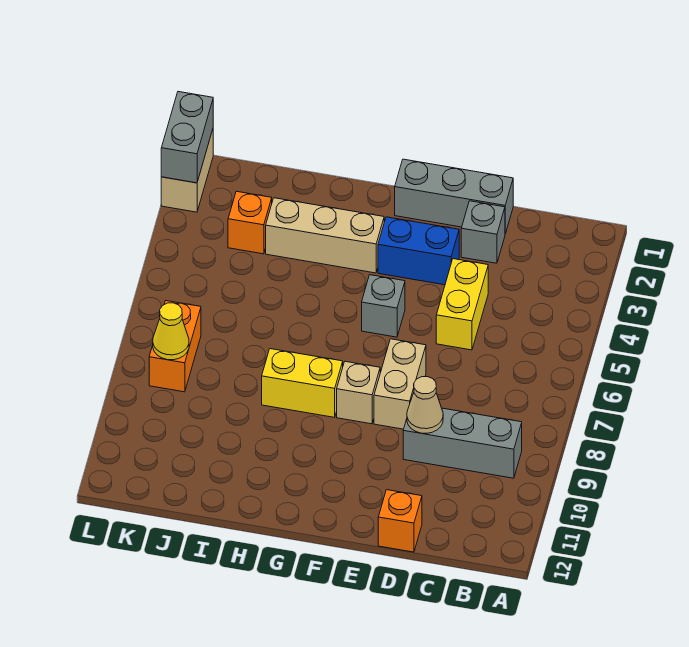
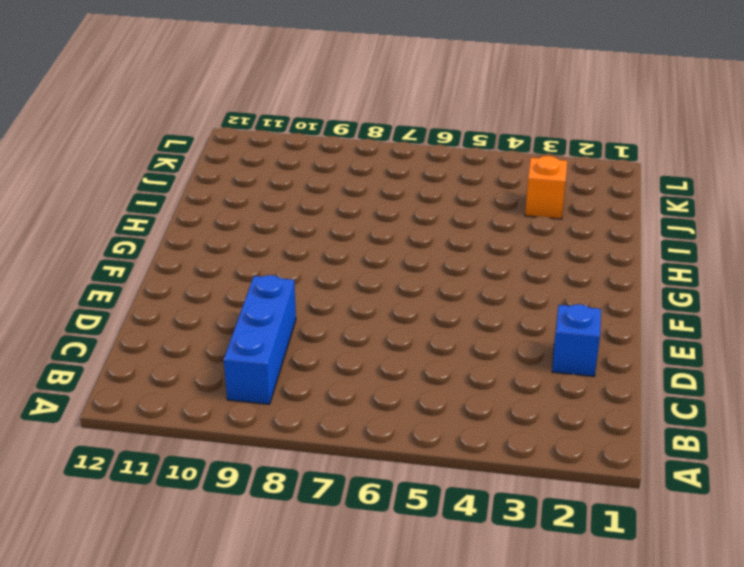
blue 1x3 brick [224,275,296,404] -> grey 1x3 brick [403,408,522,478]
blue 1x1 brick [552,304,601,376] -> grey 1x1 brick [461,201,505,263]
none -> grey 1x3 brick [395,159,513,234]
none -> yellow 1x2 brick [436,259,488,350]
none -> orange 1x1 brick [378,490,422,552]

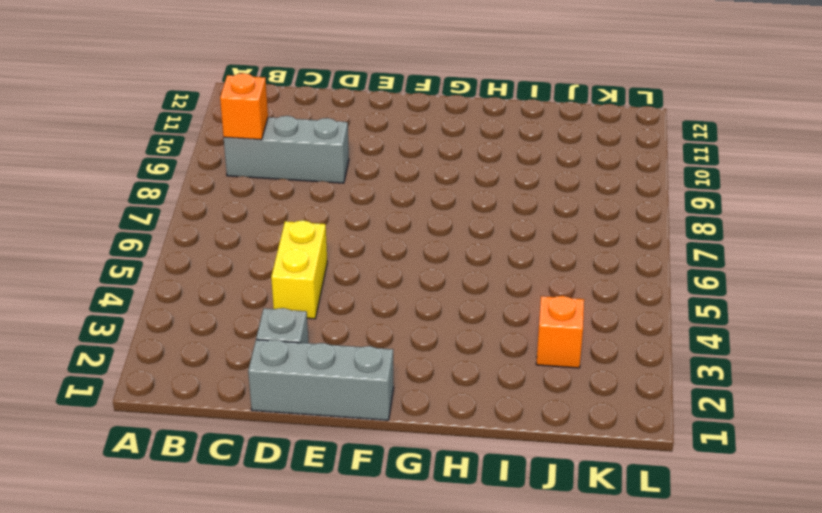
orange 1x1 brick [220,73,268,140] -> orange 1x1 brick moved to [378,490,422,552]
none -> blue 1x2 brick [378,217,459,285]
none -> tan 1x2 brick [374,339,426,429]
none -> grey 1x1 brick [362,275,405,337]

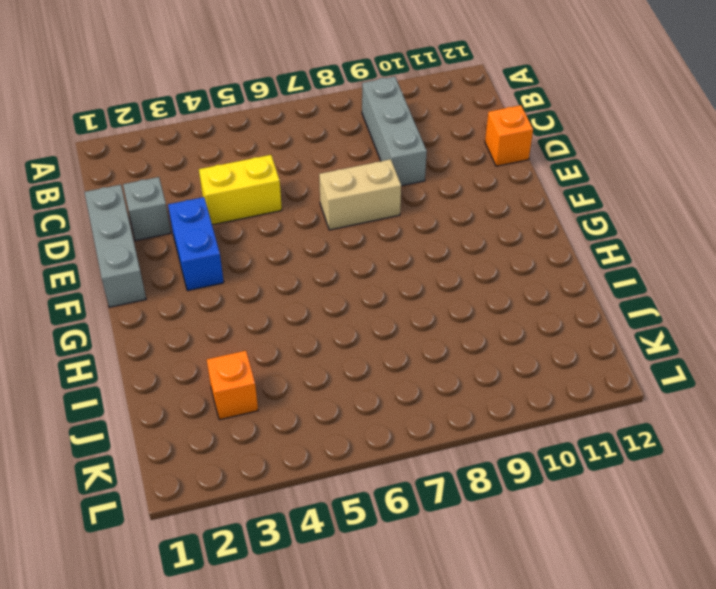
none -> grey 1x1 brick [362,275,405,337]
none -> tan 1x1 brick [337,361,380,424]
none -> tan 1x3 brick [266,198,384,273]

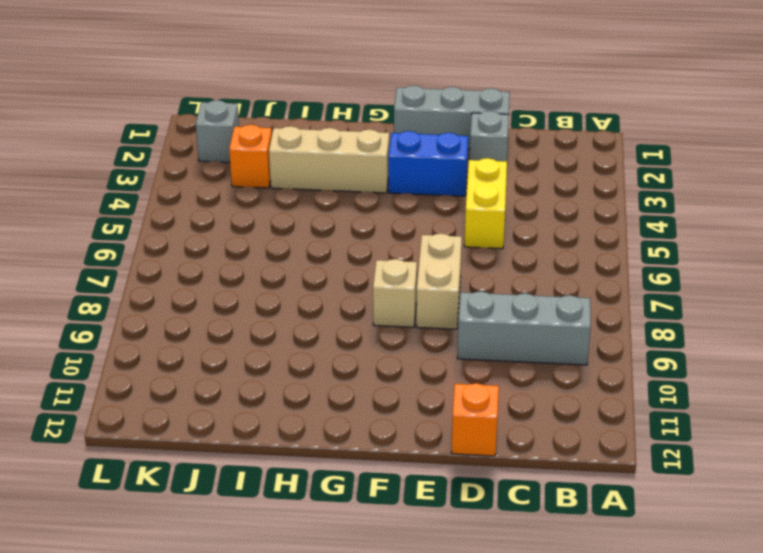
grey 1x1 brick [196,100,239,162] -> grey 1x1 brick moved to [362,275,405,337]
none -> yellow 1x2 brick [262,349,343,417]
none -> orange 1x2 brick [149,301,201,392]
none -> tan 1x2 brick [161,130,213,212]

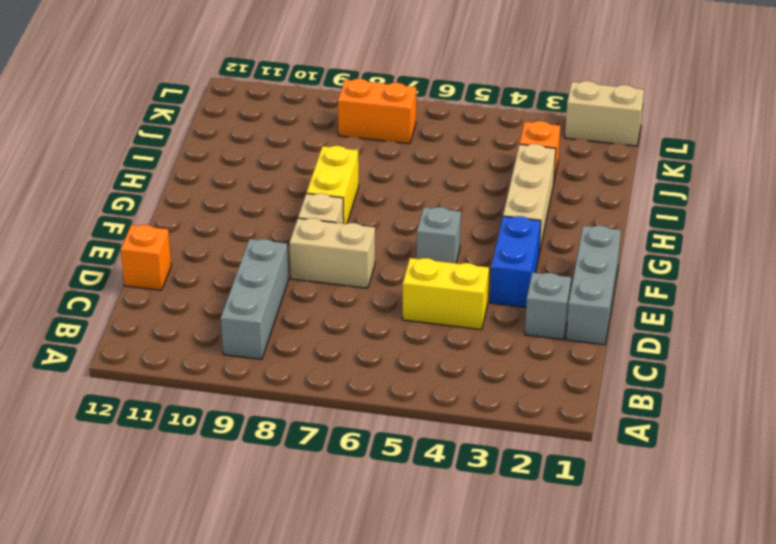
none -> tan 1x1 cone [407,377,443,433]
none -> yellow 1x1 cone [153,303,189,360]
none -> grey 1x2 brick [161,92,213,183]

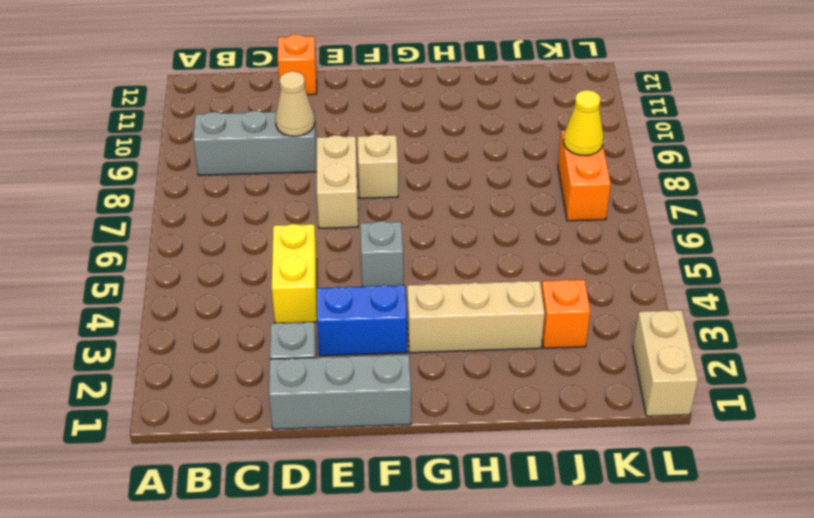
none -> yellow 1x2 brick [262,349,343,417]
none -> grey 1x2 brick [161,92,213,183]

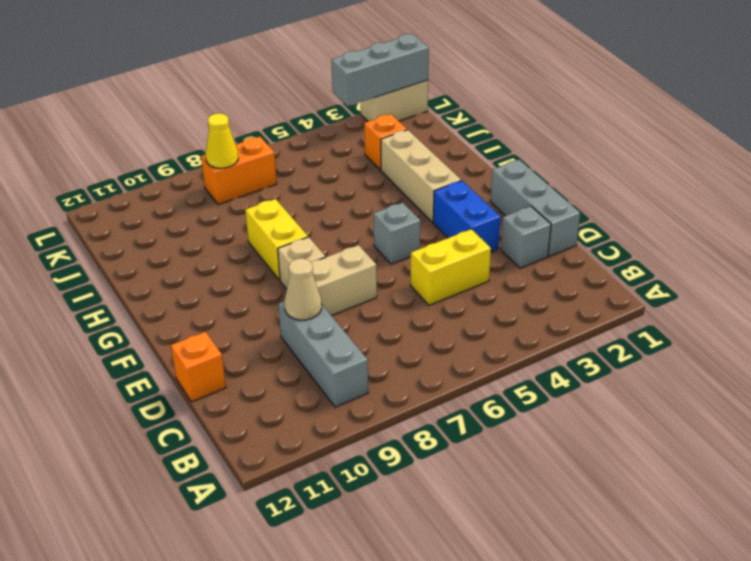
grey 1x3 brick [331,34,429,106] -> grey 1x2 brick [161,92,213,183]

